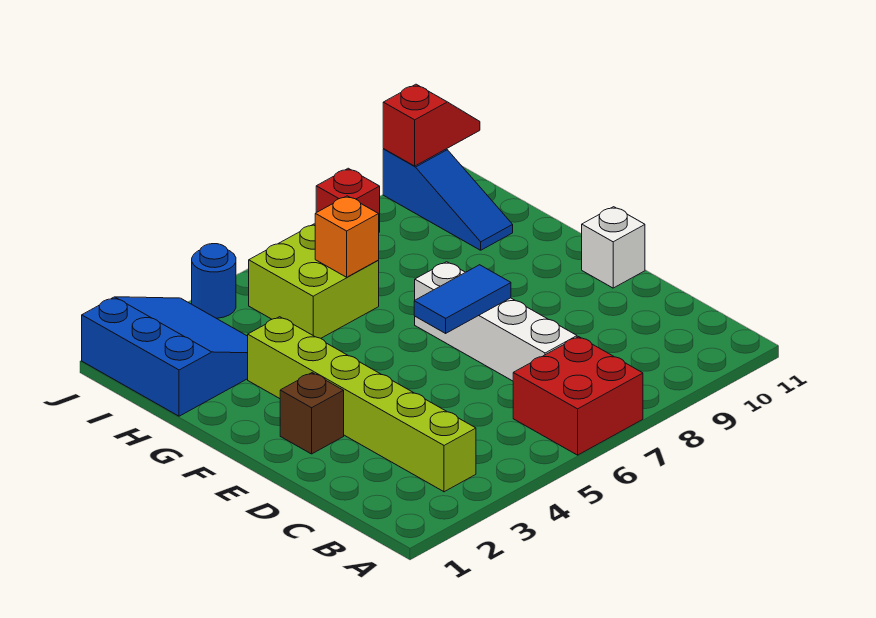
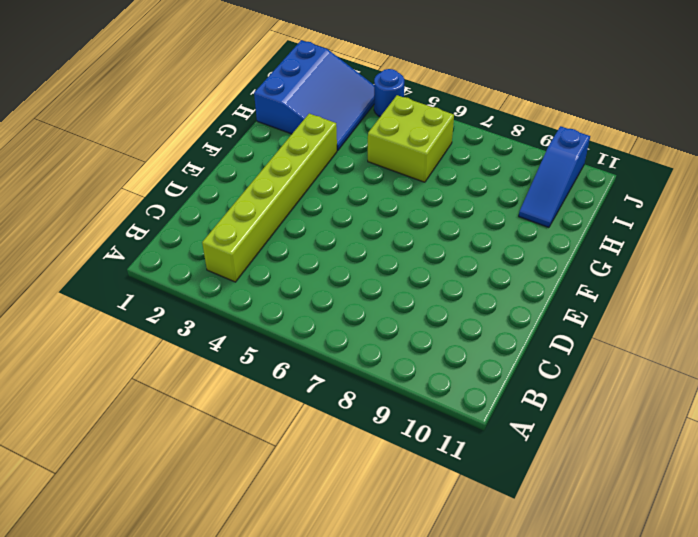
none -> red 2x2 brick [513,337,643,455]
none -> white 1x4 brick [415,262,577,381]
none -> brown 1x1 brick [280,373,344,454]

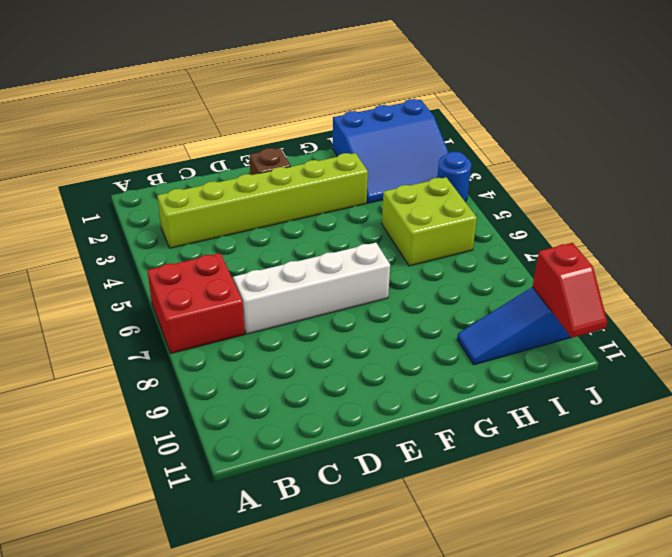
none -> white 1x1 brick [582,207,645,288]
none -> red 1x1 brick [316,168,380,232]
none -> blue 1x2 tile [414,265,511,333]

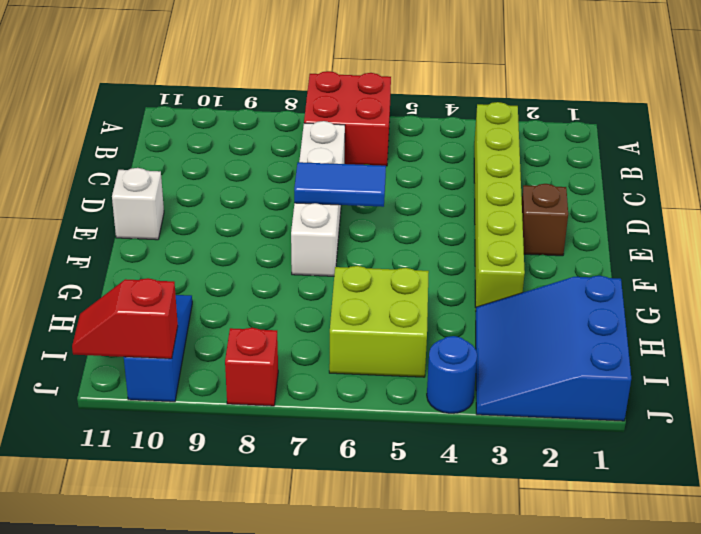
none -> orange 1x1 brick [315,196,379,277]

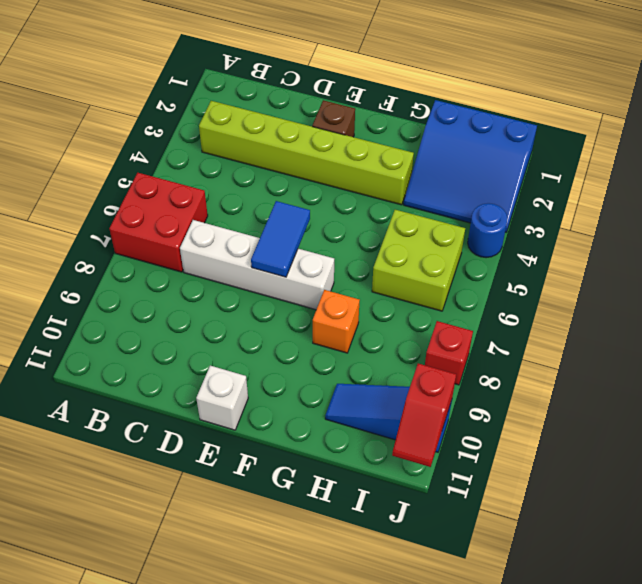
orange 1x1 brick [313,290,359,353] -> orange 1x1 brick moved to [315,196,379,277]

